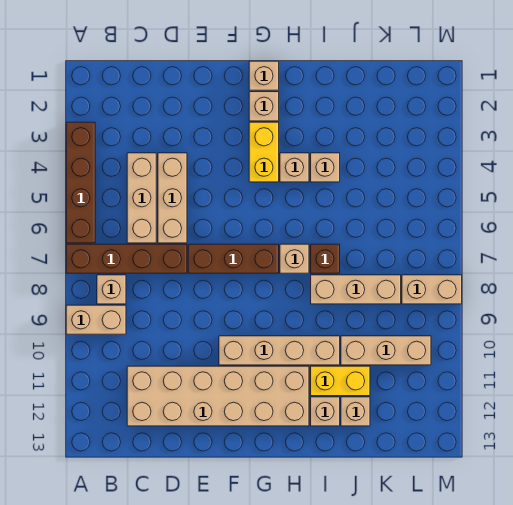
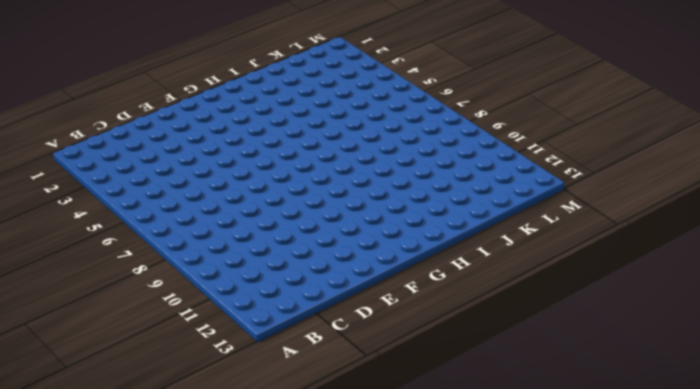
none -> brown 1x4 brick [66,122,95,243]
none -> brown 1x4 brick [66,244,187,273]
none -> tan 1x2 brick [66,305,126,334]

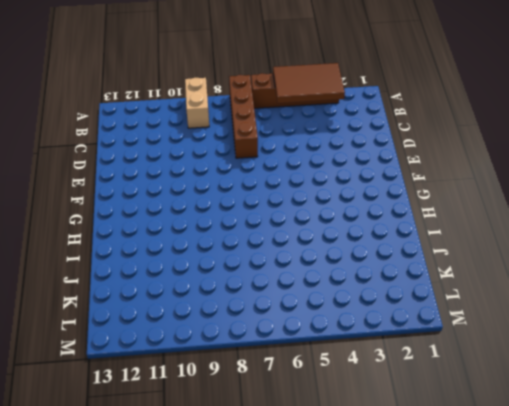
brown 2x3 tile [273,63,345,103] -> none
none -> tan 1x1 brick [97,275,126,304]
none -> tan 1x3 brick [127,153,156,243]
none -> tan 2x6 brick [127,366,309,426]

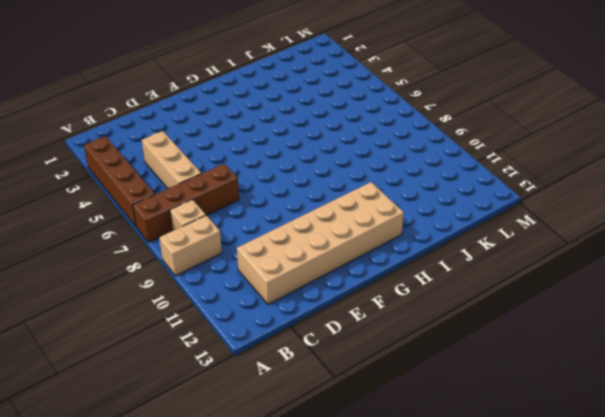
none -> tan 1x3 brick [158,153,187,243]
none -> brown 1x3 brick [188,244,279,273]
none -> tan 1x4 brick [219,336,340,365]

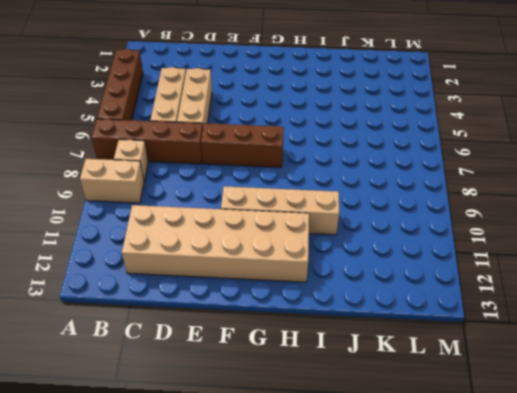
none -> tan 1x1 brick [249,61,279,90]
none -> tan 1x1 brick [249,92,279,121]
none -> yellow 1x2 brick [249,122,279,182]

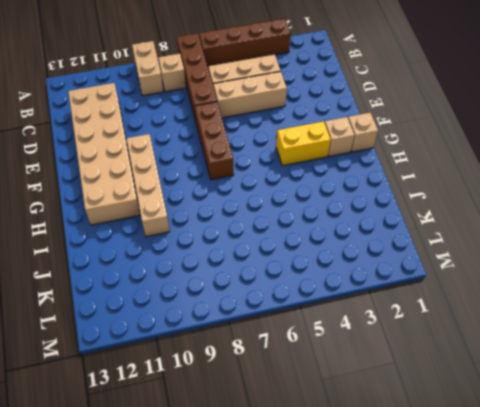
none -> tan 1x1 brick [280,153,309,182]
none -> tan 1x1 brick [280,244,309,273]
none -> tan 1x1 brick [311,153,340,182]

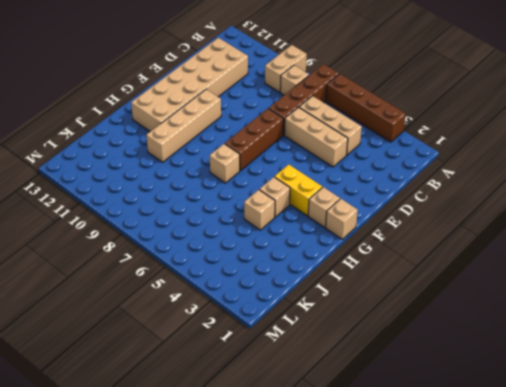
none -> brown 1x1 brick [311,244,340,273]
none -> tan 1x3 brick [311,275,401,304]
none -> yellow 1x2 brick [311,366,370,396]

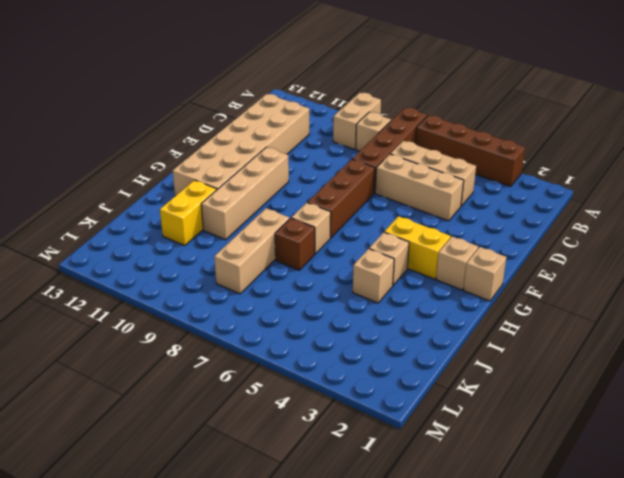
none -> tan 1x1 brick [311,397,340,426]
none -> tan 1x3 brick [341,336,431,365]
none -> tan 1x1 brick [341,397,370,426]

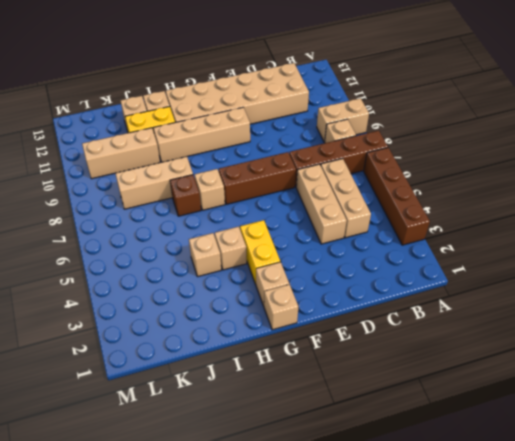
none -> tan 1x2 brick [402,275,462,304]

